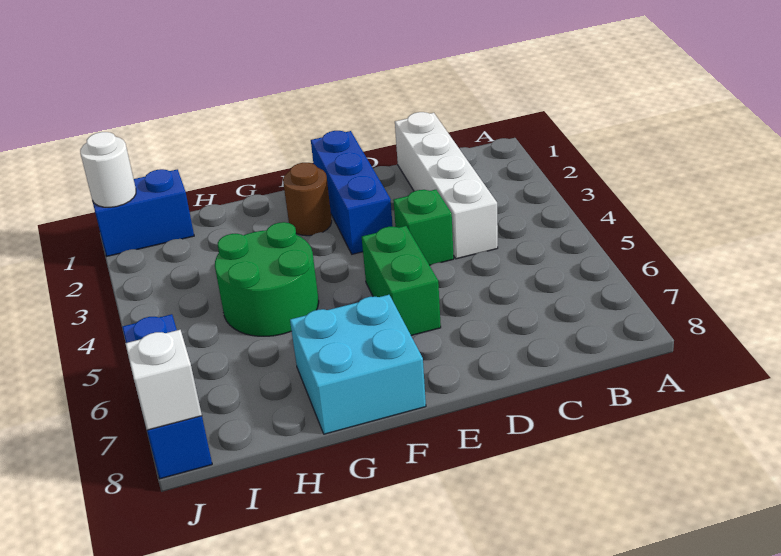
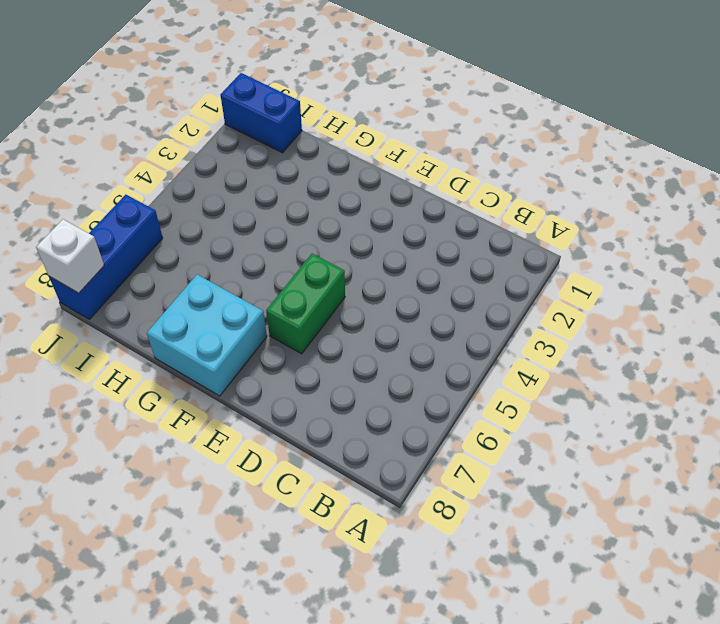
none -> white 1x4 brick [395,112,498,259]
none -> green 1x1 brick [393,190,454,265]

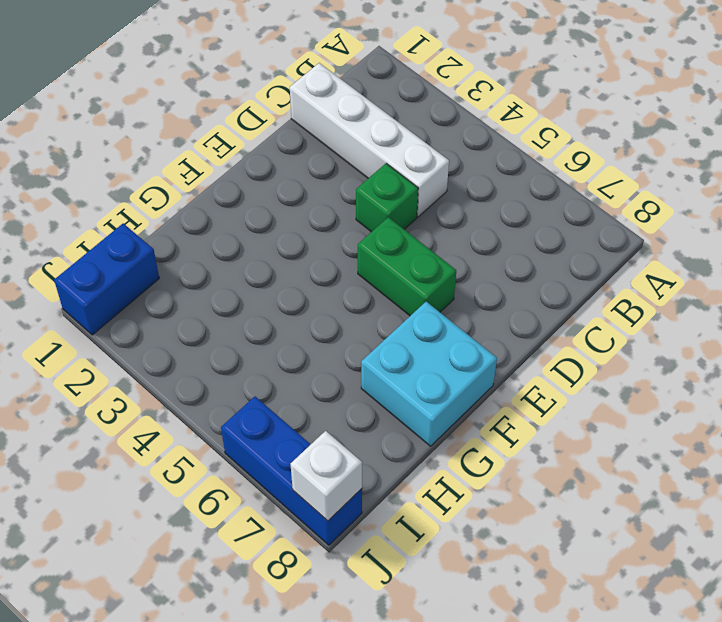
none -> blue 1x3 brick [311,131,393,254]
none -> brown 1x1 round brick [283,163,332,236]

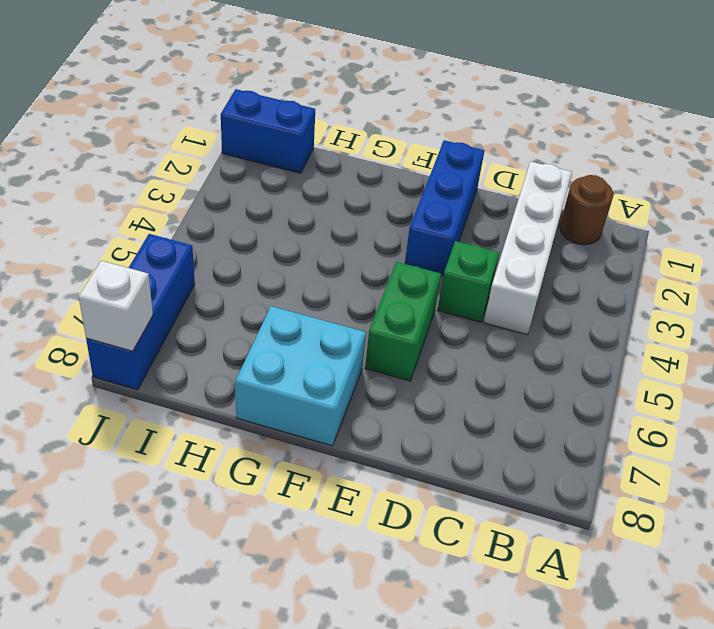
brown 1x1 round brick [560,175,613,245] -> brown 1x1 round brick moved to [283,163,332,236]
none -> green 2x2 round brick [215,222,319,336]
none -> white 1x1 round brick [80,132,136,207]

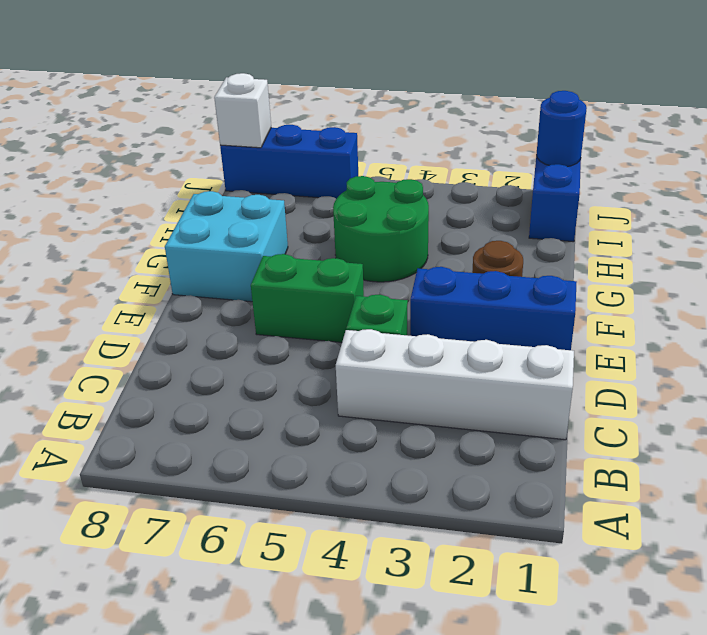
blue 1x1 round brick [536,91,587,167] -> white 1x1 round brick [80,132,136,207]

